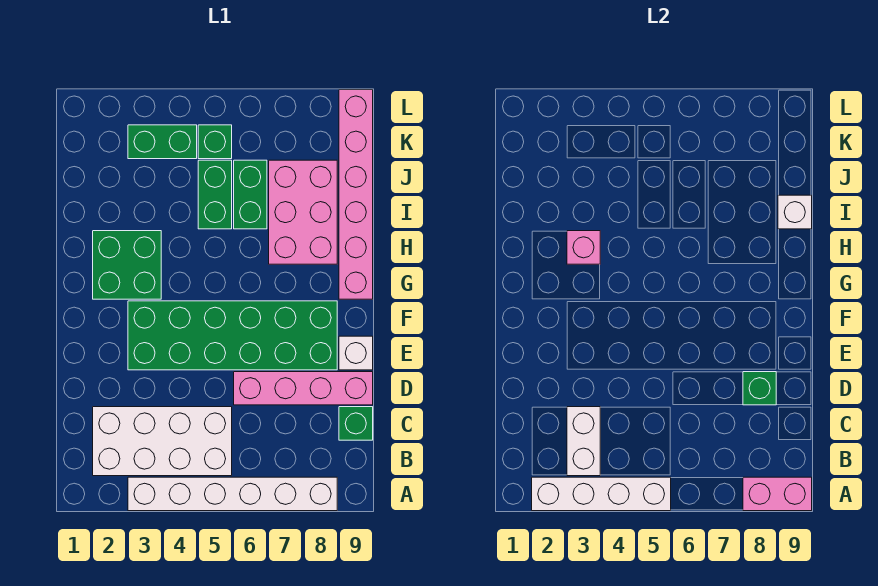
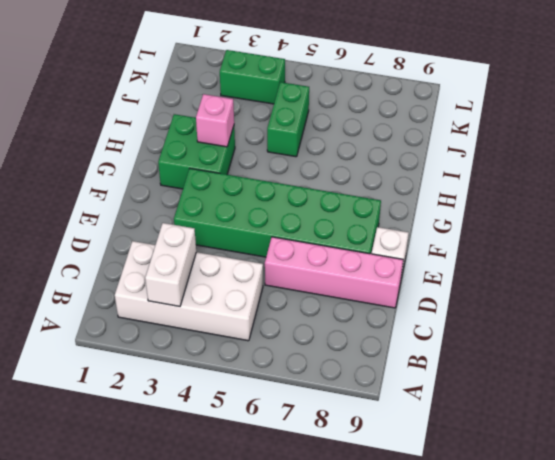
none -> white 1x6 brick [128,477,337,511]
none -> green 1x1 brick [339,407,373,440]
none -> pink 1x6 brick [339,90,373,299]

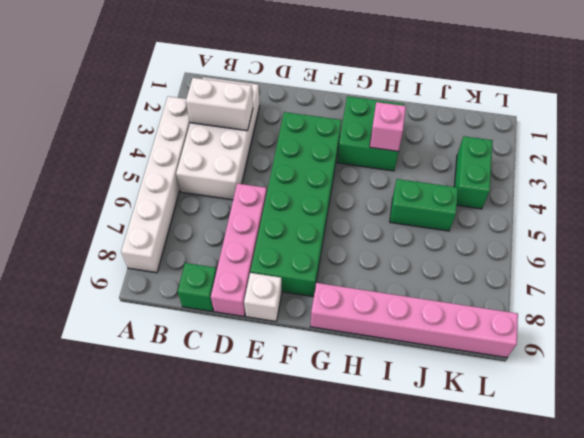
none -> pink 2x3 brick [269,160,337,264]
none -> green 1x2 brick [234,160,267,229]
none -> green 1x1 brick [198,125,232,159]

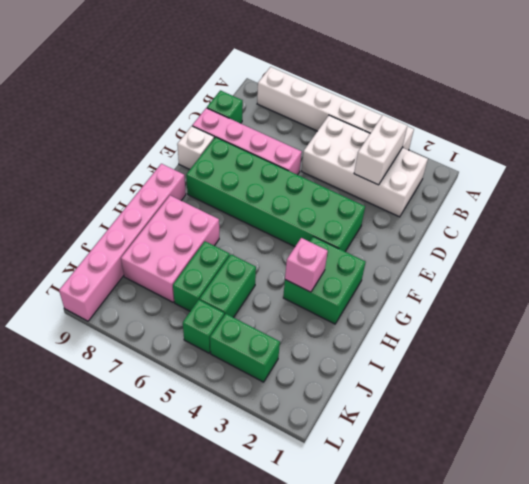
none -> white 1x4 brick [532,477,671,511]
none -> pink 1x2 brick [743,477,812,511]
none -> green 1x1 brick [743,372,776,405]

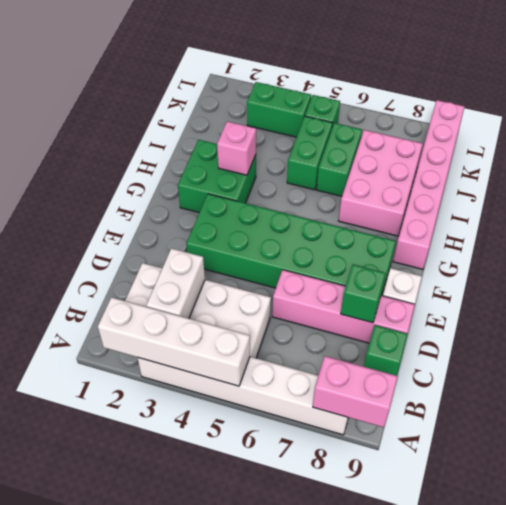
none -> white 1x1 brick [778,195,812,229]

